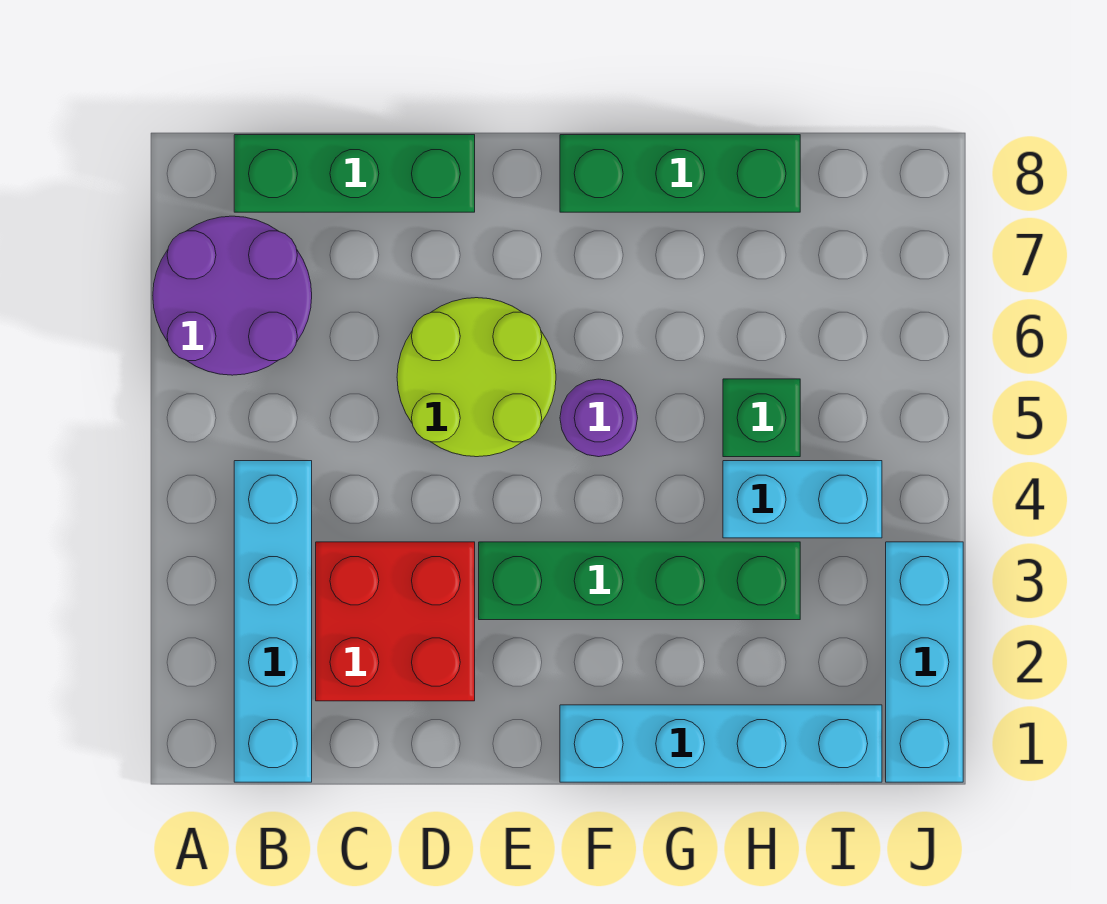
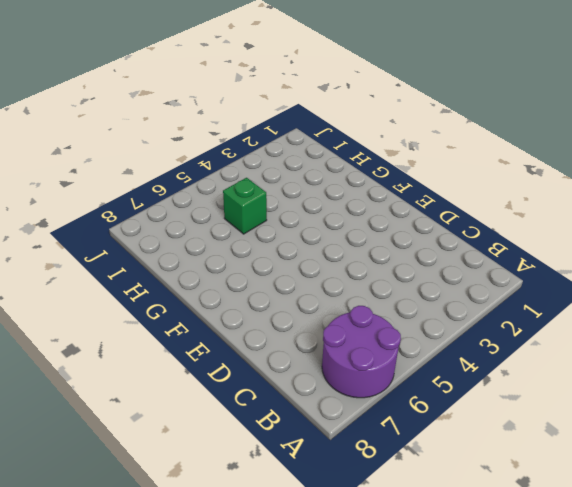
none -> cyan 1x4 brick [234,461,312,782]
none -> green 1x3 brick [234,135,475,212]
none -> red 2x2 brick [316,542,475,701]

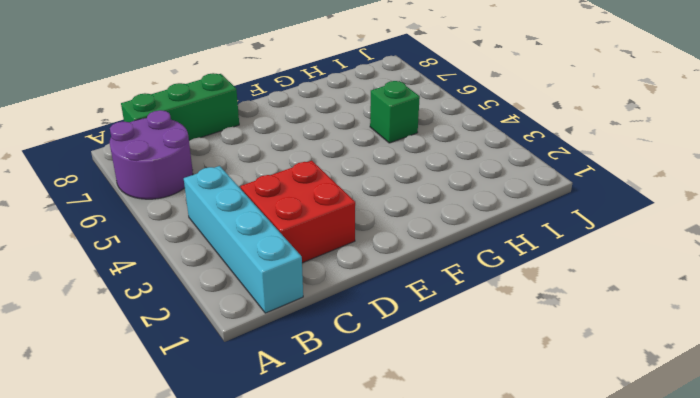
none -> lime 2x2 round brick [397,298,556,457]
none -> green 1x4 brick [479,542,800,620]
none -> cyan 1x4 brick [560,705,882,782]

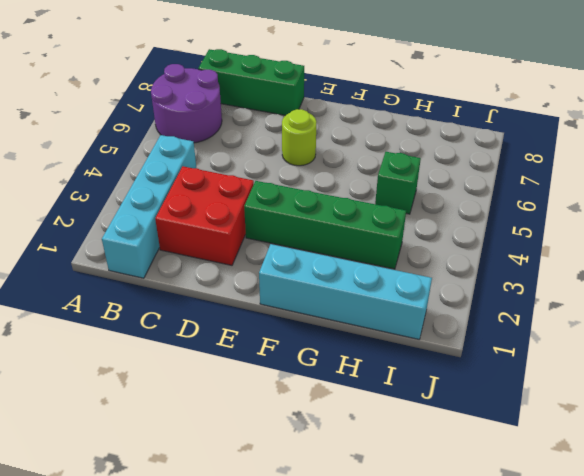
lime 1x1 round brick [282,109,316,166] -> lime 2x2 round brick [397,298,556,457]
none -> purple 1x1 round brick [560,379,637,457]
none -> green 1x3 brick [560,135,800,212]
none -> cyan 1x2 brick [723,461,882,538]

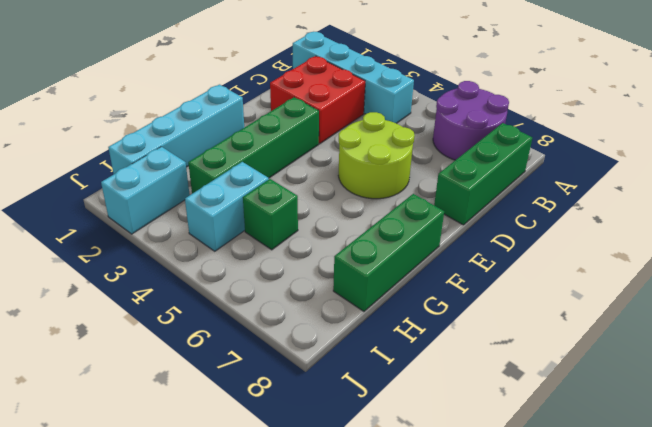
cyan 1x2 brick [101,147,190,234] -> cyan 1x3 brick [886,542,963,782]
none -> purple 1x1 round brick [560,379,637,457]

